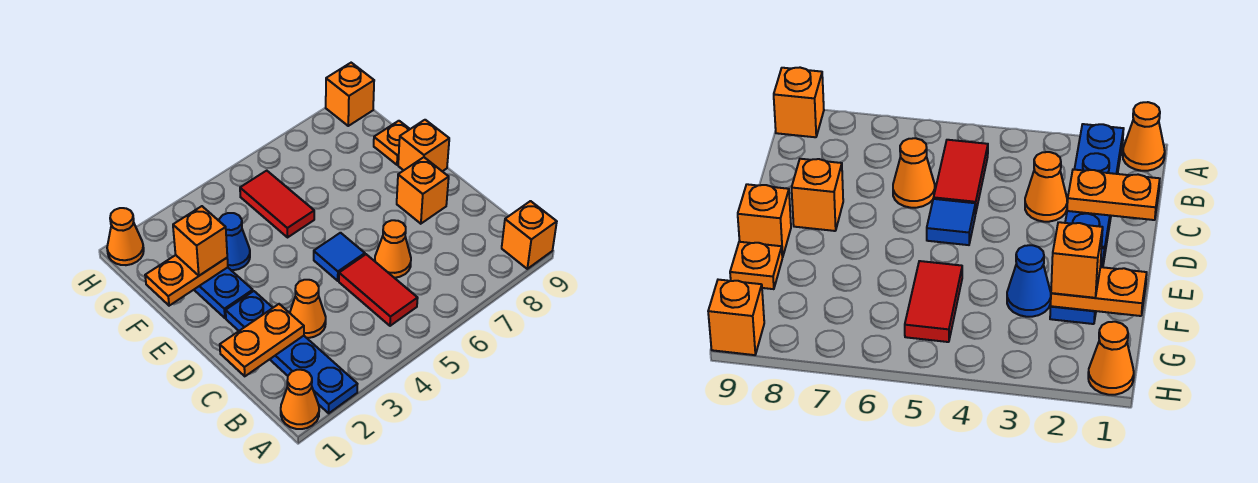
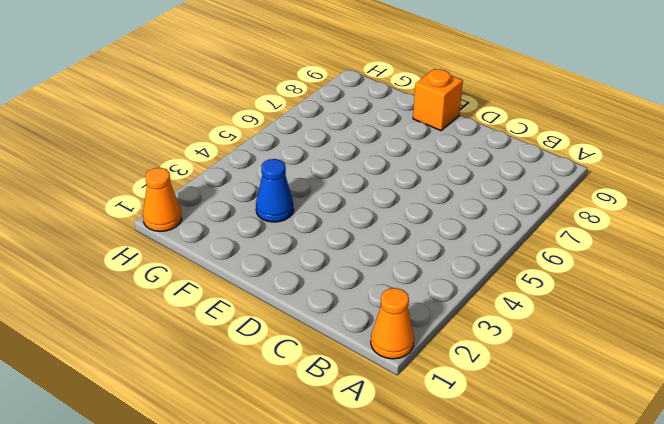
none -> blue 1x4 plate [226,291,357,413]
none -> orange 1x1 brick [502,201,557,269]
none -> red 1x2 tile [339,254,418,326]

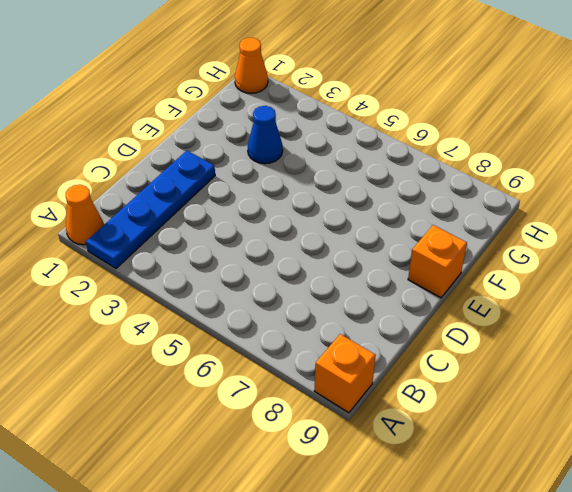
none -> red 1x2 tile [339,254,418,326]
none -> orange 1x1 cone [290,280,326,338]
none -> orange 1x1 cone [375,220,411,278]

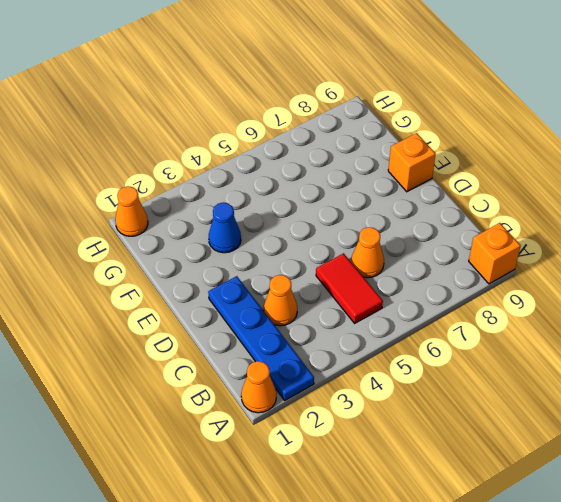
none -> blue 1x1 tile [314,233,365,281]
none -> orange 1x1 brick [397,157,449,224]
none -> blue 1x2 plate [194,267,253,318]

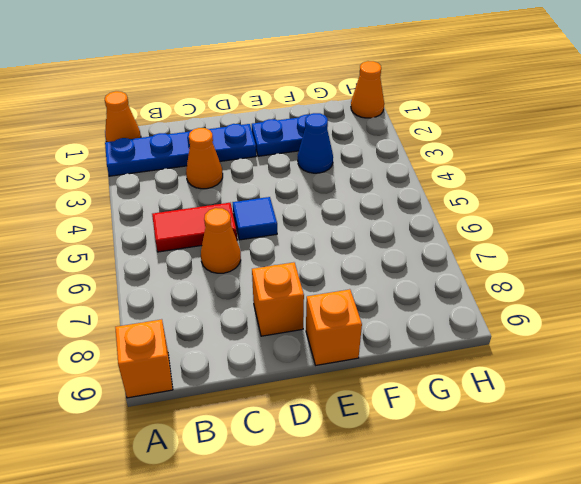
none -> red 1x2 tile [240,171,314,237]
none -> orange 1x1 plate [374,121,410,165]
none -> orange 1x1 brick [326,63,374,126]

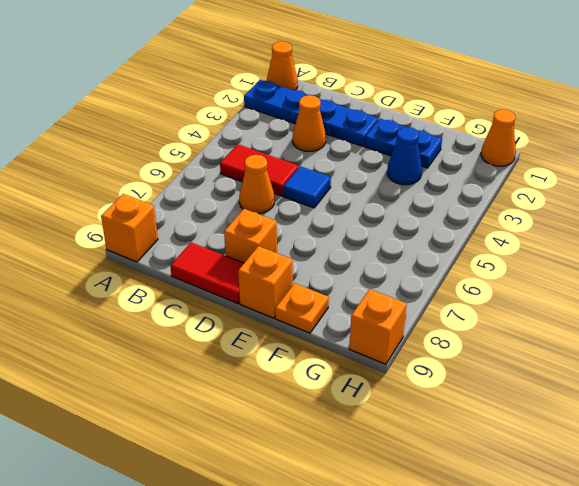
red 1x2 tile [170,242,244,303] -> red 1x2 tile moved to [240,171,314,237]
none -> orange 1x2 plate [220,304,304,376]
none -> orange 1x2 plate [145,255,228,306]
none -> orange 1x1 brick [173,206,227,276]

